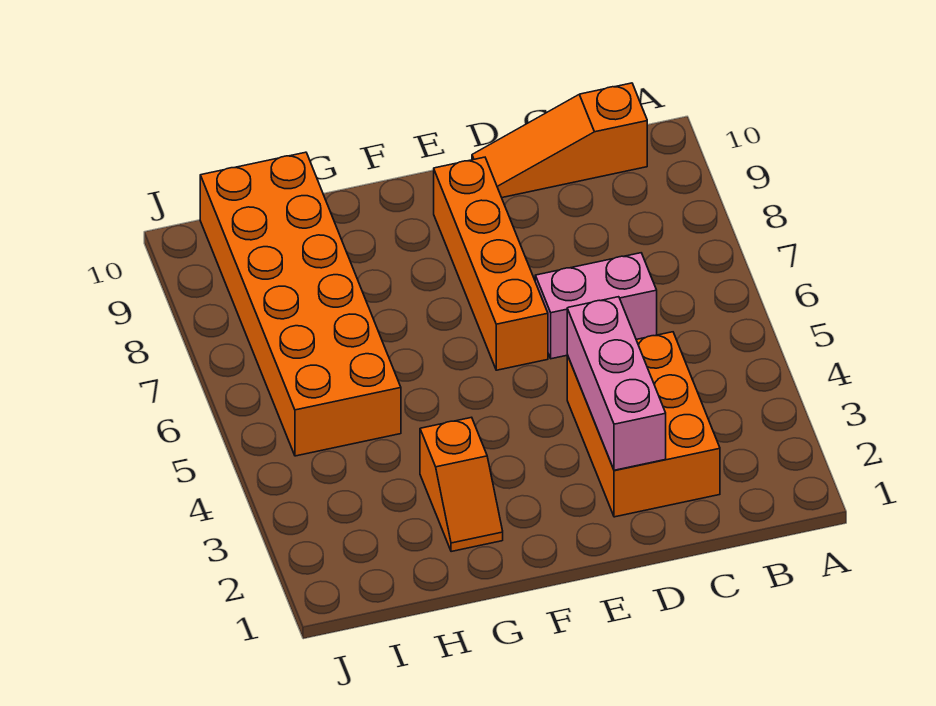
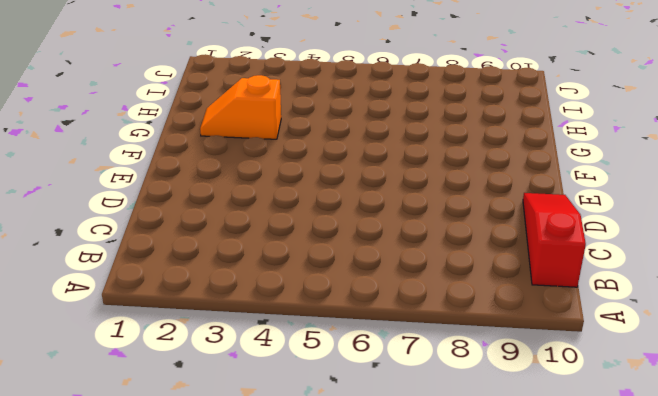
red 1x3 slope [523,193,586,287] -> orange 1x3 slope [472,83,647,198]
none -> orange 2x3 brick [567,332,720,517]
none -> pink 1x2 brick [535,253,657,359]

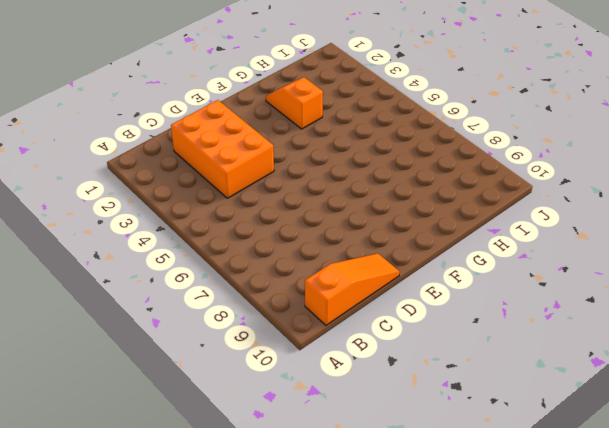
none -> pink 1x2 brick [535,253,657,359]
none -> orange 1x4 brick [434,157,548,370]

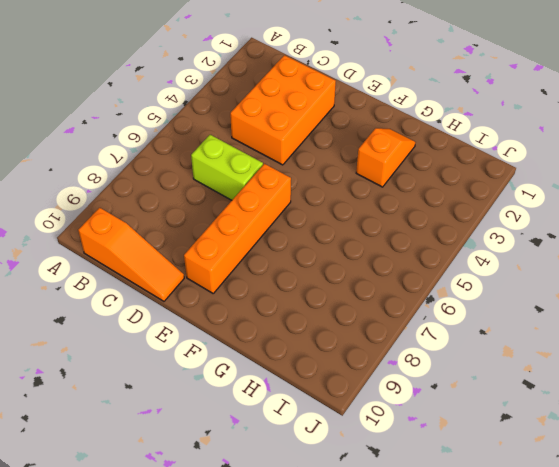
lime 1x2 brick [191,135,263,200] -> pink 1x2 brick [535,253,657,359]
none -> orange 2x6 brick [200,152,401,456]
none -> pink 1x3 brick [567,297,666,470]

